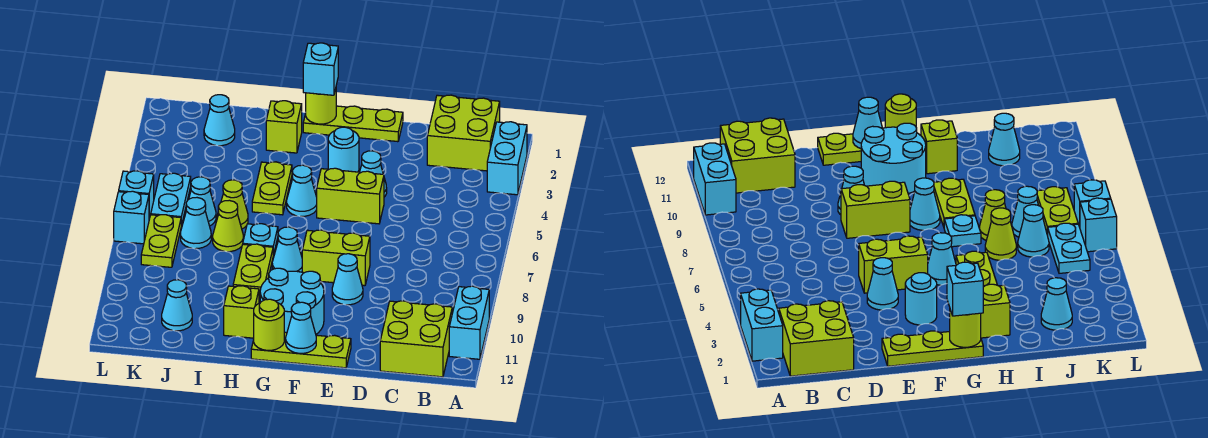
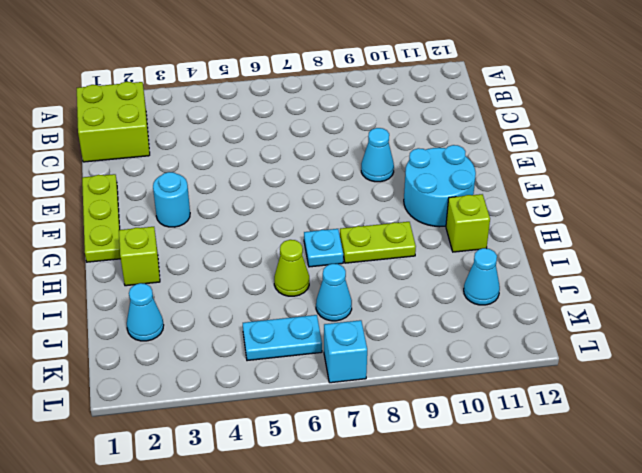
none -> cyan 1x2 brick [487,122,527,195]
none -> cyan 1x2 brick [449,286,489,359]
none -> lime 2x2 brick [380,301,452,377]
none -> cyan 1x1 cone [360,151,387,197]

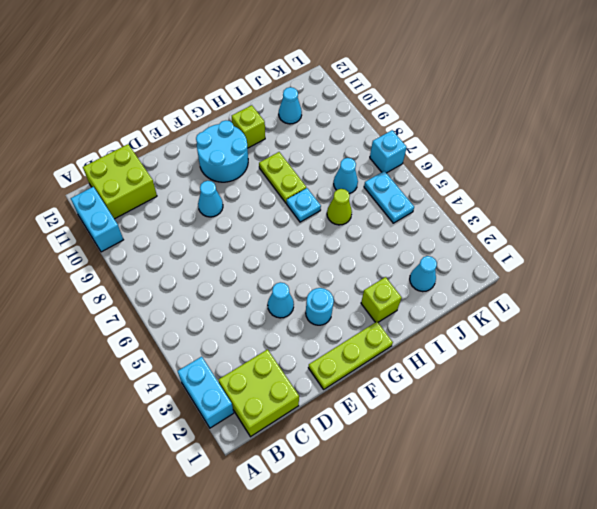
none -> lime 1x2 brick [317,168,384,224]
none -> lime 1x2 brick [302,230,370,286]
none -> lime 1x3 plate [251,332,351,368]
none -> cyan 1x1 cone [287,165,317,216]

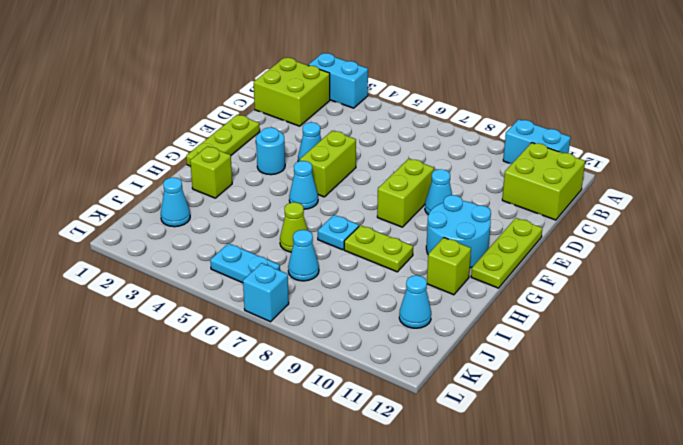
none -> cyan 1x1 cone [272,227,302,272]
none -> lime 1x2 plate [252,162,292,215]
none -> lime 1x1 cone [213,200,243,252]
none -> cyan 1x1 cone [185,177,216,226]

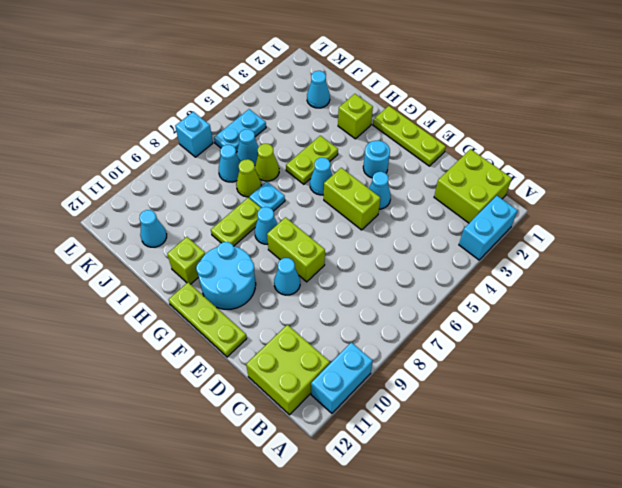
none -> lime 1x2 plate [141,215,181,267]
none -> cyan 1x1 brick [119,171,154,219]
none -> cyan 1x1 cone [286,302,316,353]
none -> lime 1x1 round brick [306,89,336,124]

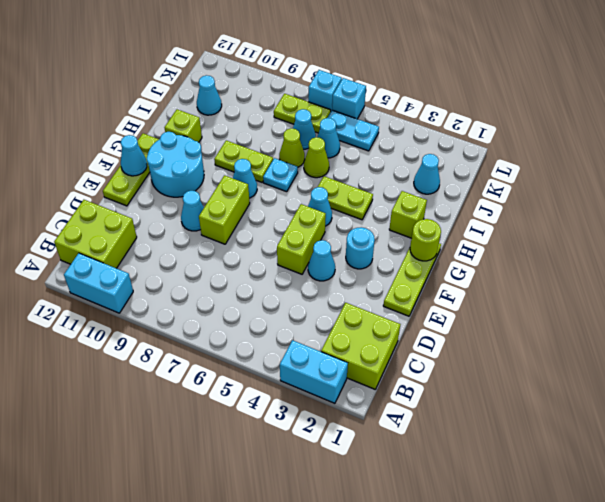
none -> lime 1x1 round brick [254,299,284,350]
none -> cyan 1x1 brick [303,43,338,95]

